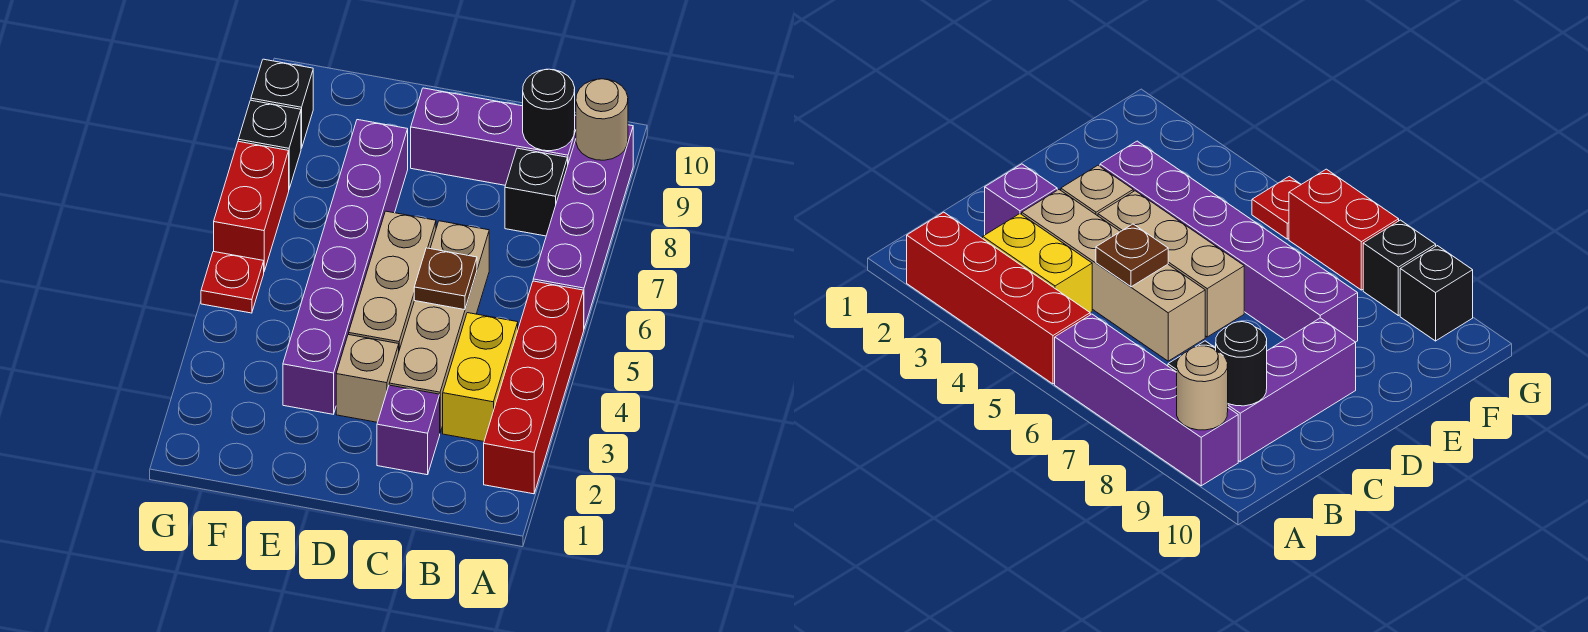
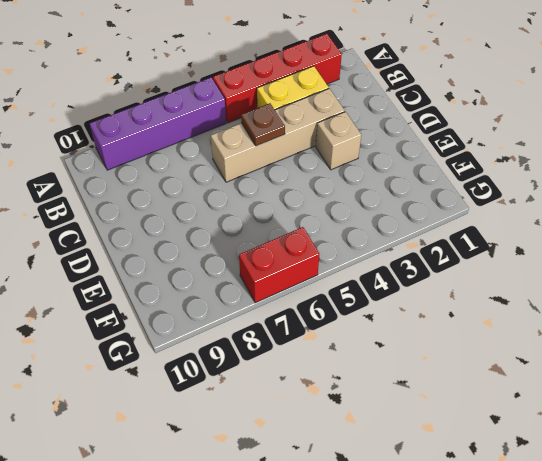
none -> black 1x1 brick [505,148,568,236]
none -> purple 1x3 brick [411,88,576,185]
none -> purple 1x1 brick [377,385,440,475]

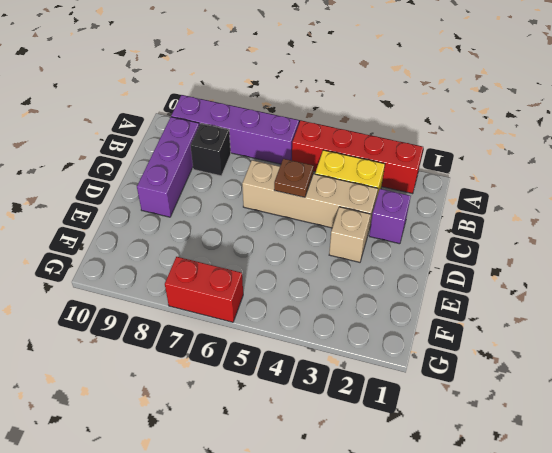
none -> tan 1x3 brick [349,211,436,350]
none -> purple 1x6 brick [283,120,408,414]
none -> red 1x1 plate [201,251,264,313]

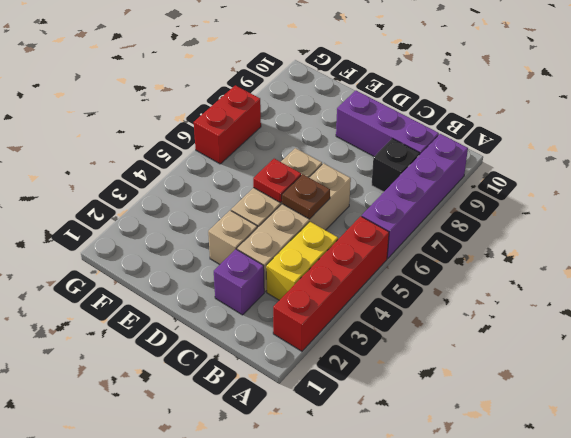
red 1x1 plate [253,159,301,203] -> red 1x1 plate moved to [201,251,264,313]
none -> purple 1x6 brick [283,120,408,414]
none -> black 1x1 brick [238,100,301,188]
none -> black 1x1 brick [251,59,313,148]

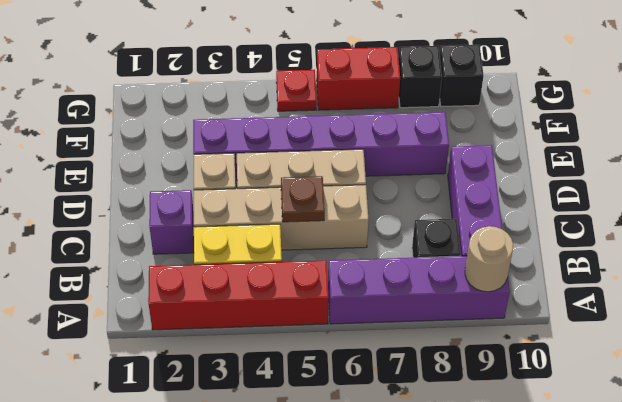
none -> black 1x1 round brick [523,69,575,151]

